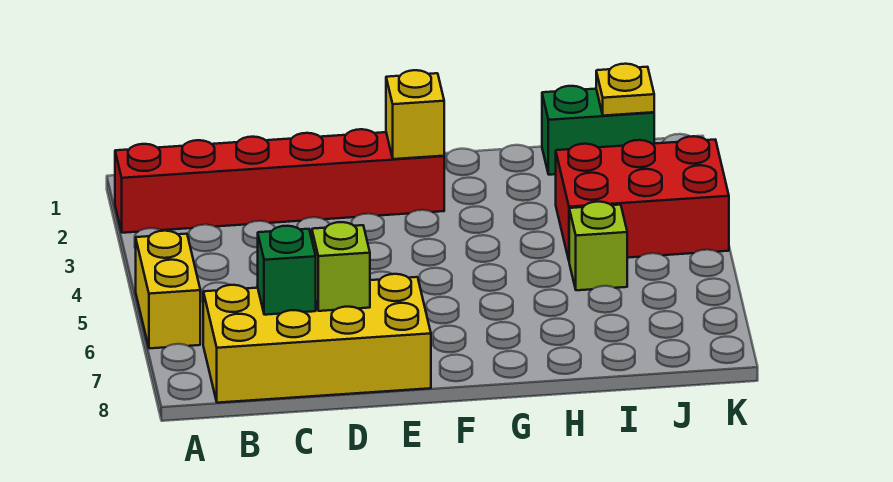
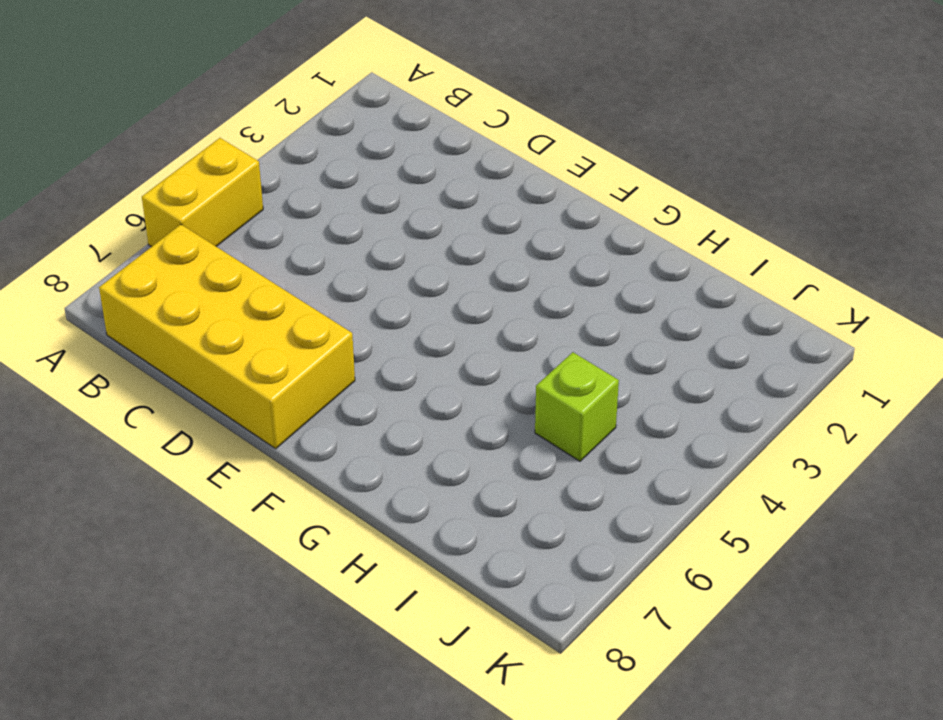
none -> red 1x6 brick [115,129,444,233]
none -> green 1x2 brick [542,86,654,175]

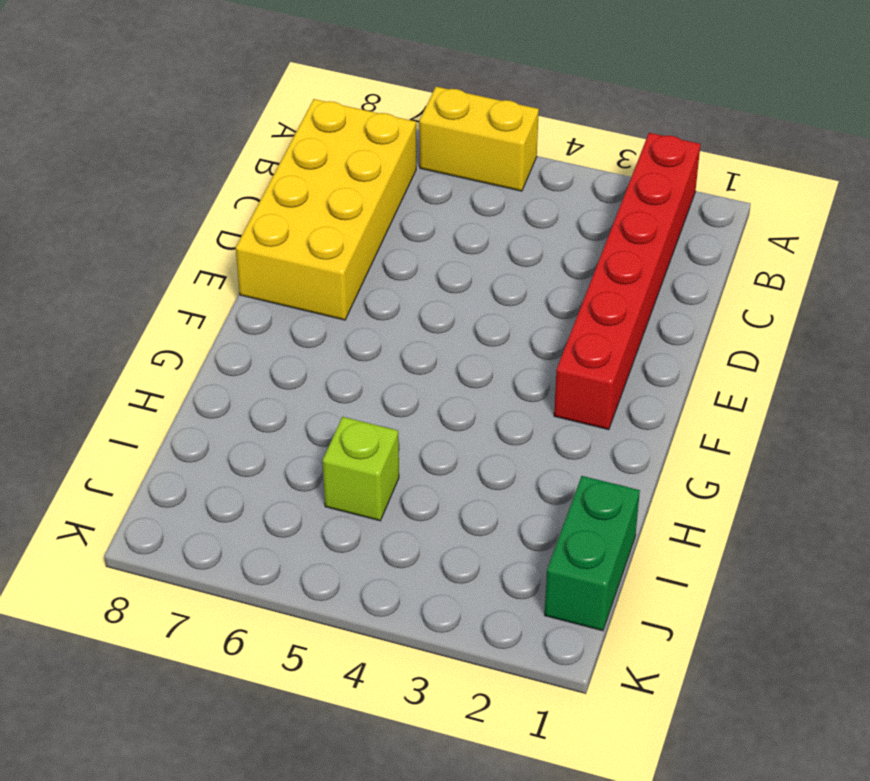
none -> red 2x3 brick [556,136,729,260]
none -> green 1x1 brick [258,226,316,315]

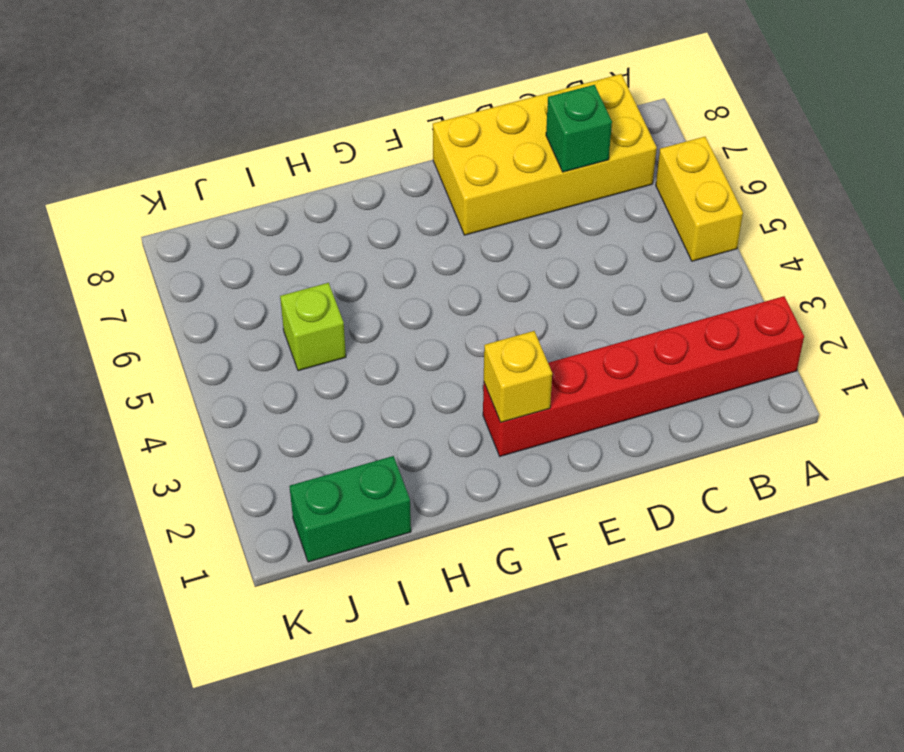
none -> red 2x3 brick [556,136,729,260]
none -> lime 1x1 brick [312,222,370,311]

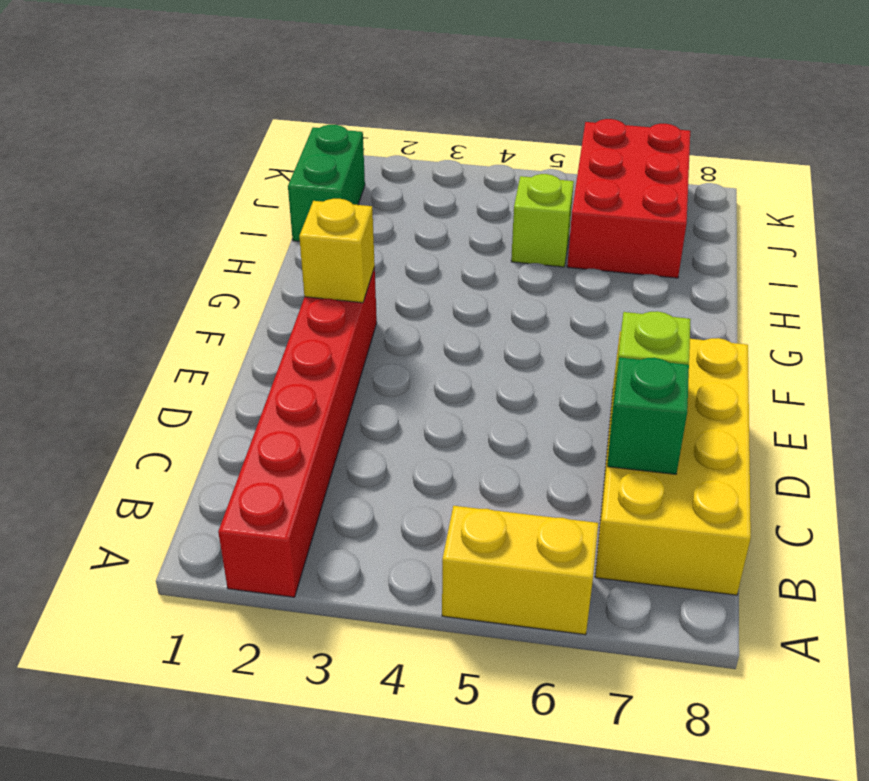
red 2x3 brick [567,119,690,278] -> red 2x3 brick moved to [556,136,729,260]
none -> yellow 1x1 plate [596,64,654,116]

